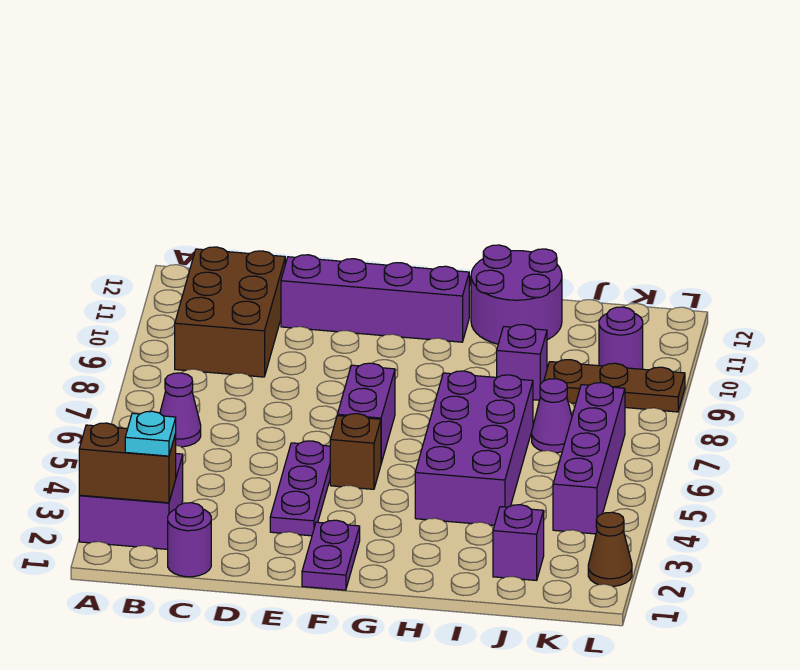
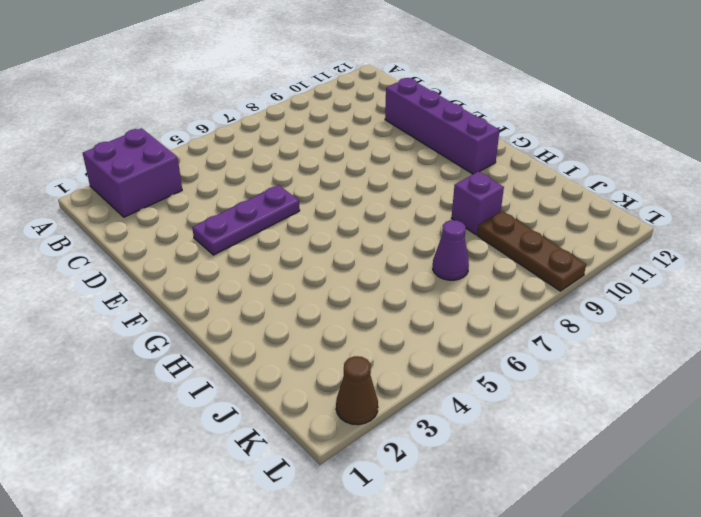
none -> purple 1x1 cone [160,373,201,447]
none -> brown 2x3 brick [175,247,285,377]
none -> purple 1x1 round brick [168,503,211,577]

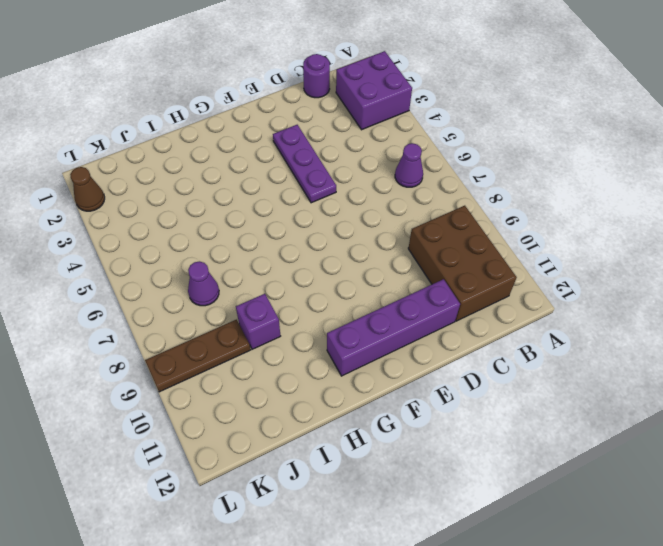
none -> purple 1x2 plate [302,520,360,590]
none -> brown 1x1 brick [330,414,381,489]
none -> purple 1x2 brick [337,363,395,463]

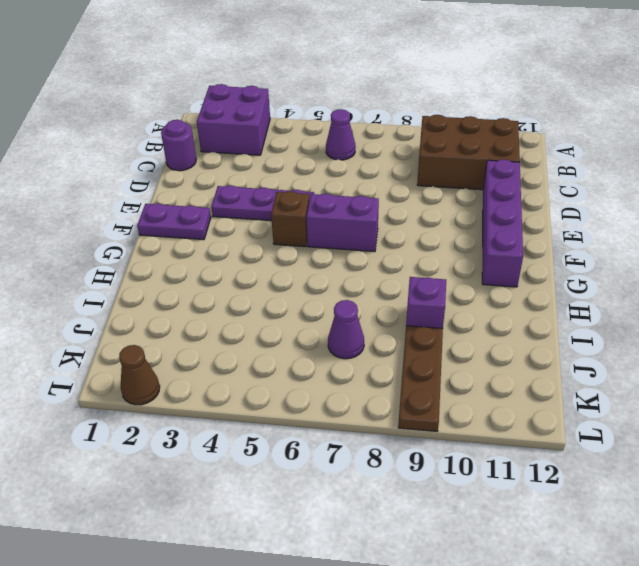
none -> purple 2x4 brick [415,371,533,525]
none -> purple 2x2 round brick [471,245,562,344]
none -> purple 1x1 brick [493,505,544,580]

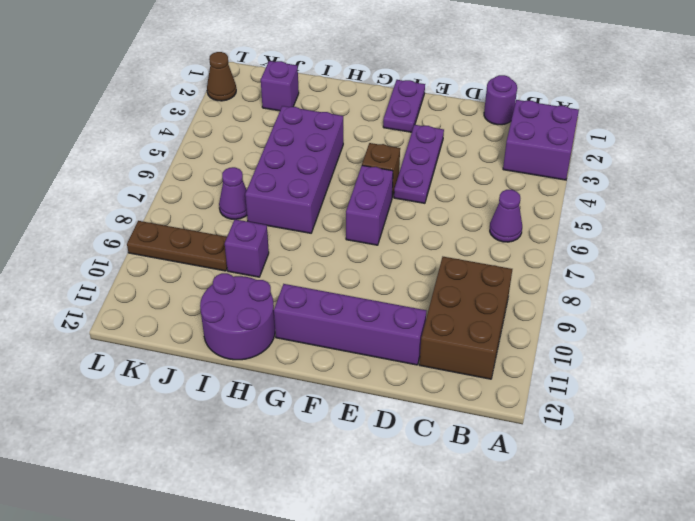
none -> purple 1x4 brick [553,383,625,534]
none -> purple 1x1 round brick [599,307,643,369]
none -> brown 1x2 brick [79,423,176,503]

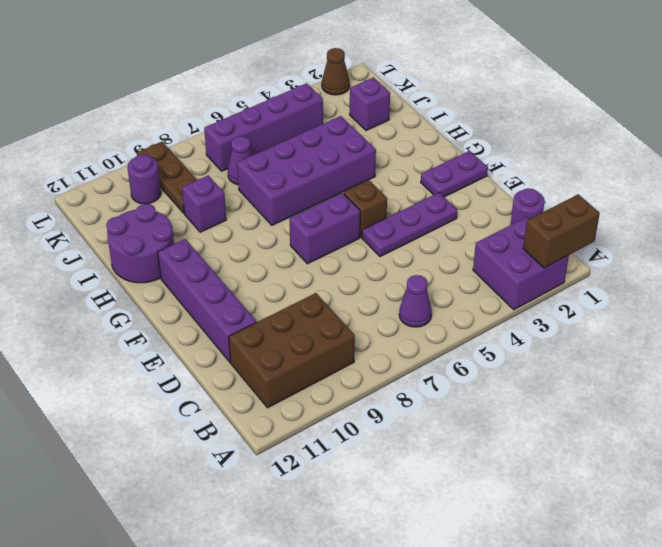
brown 1x2 brick [523,194,600,268] -> brown 1x2 brick turned to [79,423,176,503]
none -> cyan 1x1 plate [125,411,176,456]

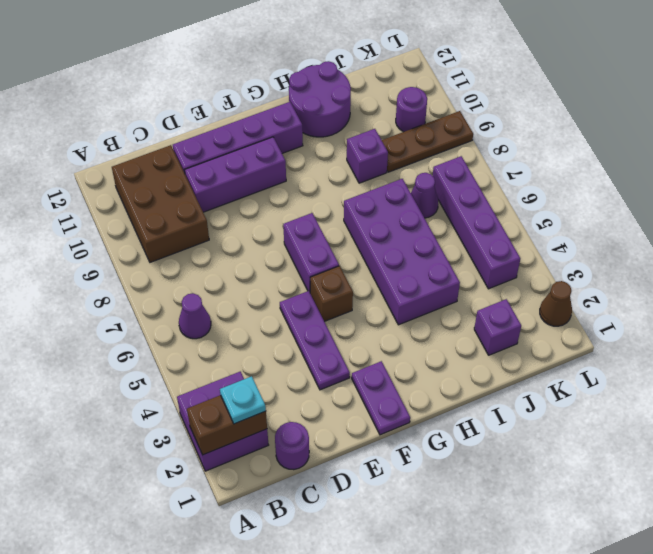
purple 1x3 brick [185,137,286,212] -> none

